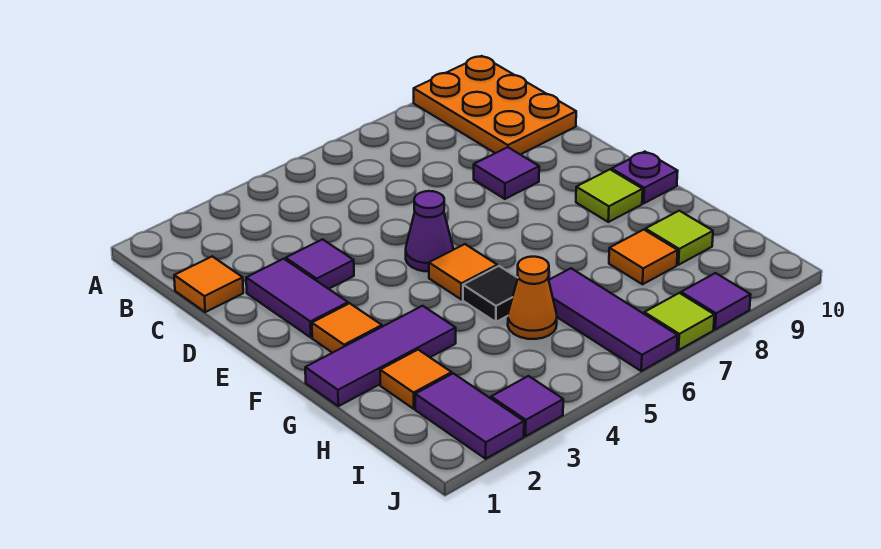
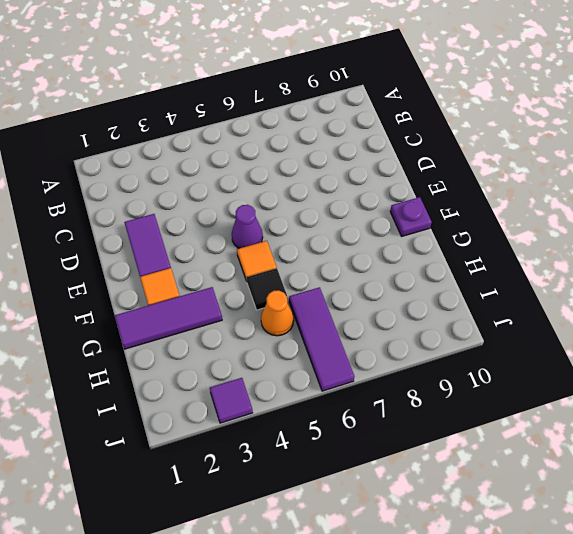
none -> orange 2x3 plate [414,56,576,155]
none -> orange 1x1 tile [174,256,243,312]
none -> purple 1x1 tile [286,239,354,289]

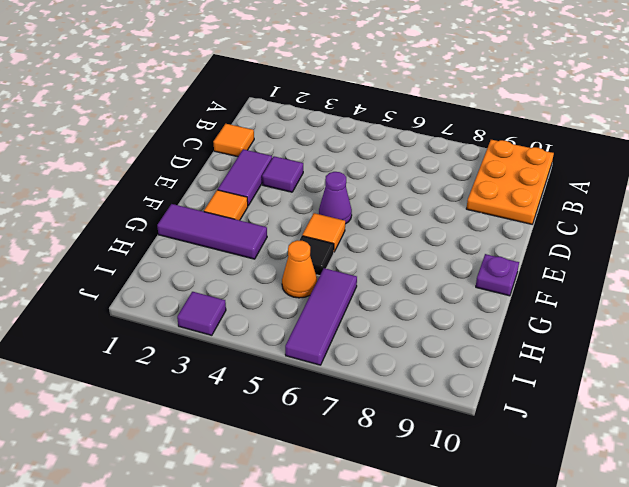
none -> purple 1x1 tile [474,147,539,199]
none -> lime 1x1 tile [576,170,643,222]
none -> orange 1x1 tile [380,350,452,409]

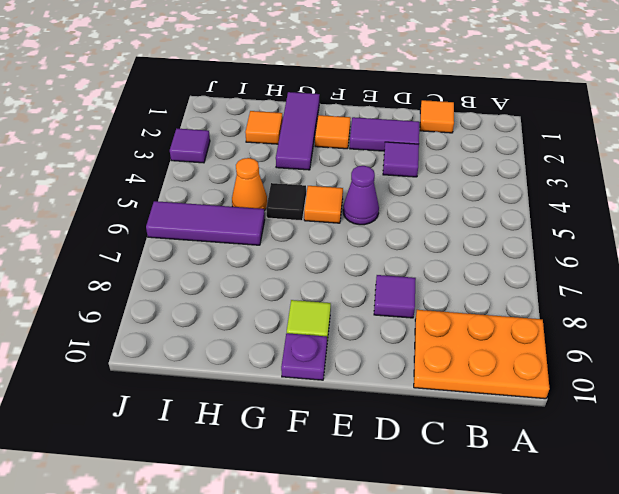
none -> orange 1x1 tile [609,230,678,284]
none -> lime 1x1 tile [645,211,713,265]
none -> purple 1x2 tile [415,373,524,459]

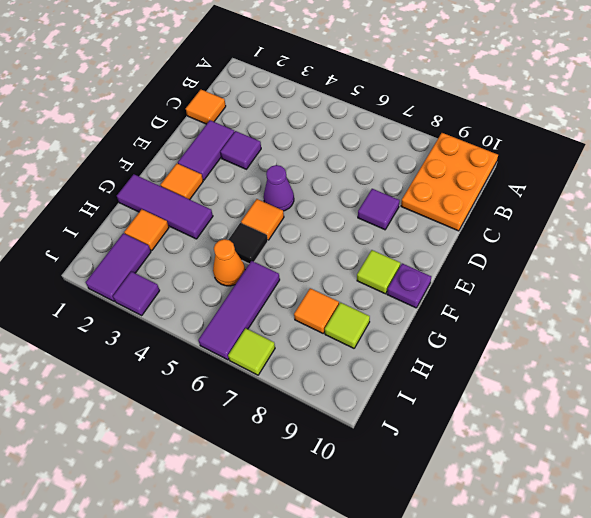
none -> purple 1x1 tile [681,273,751,329]

